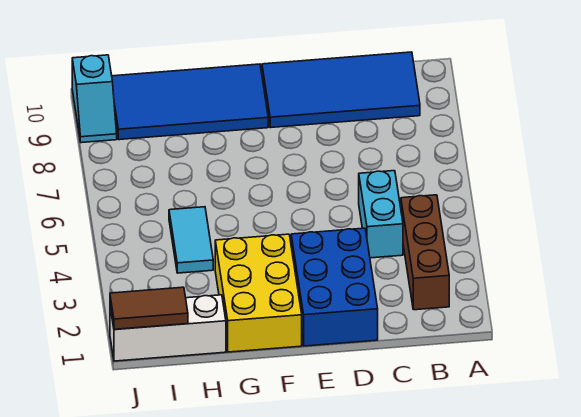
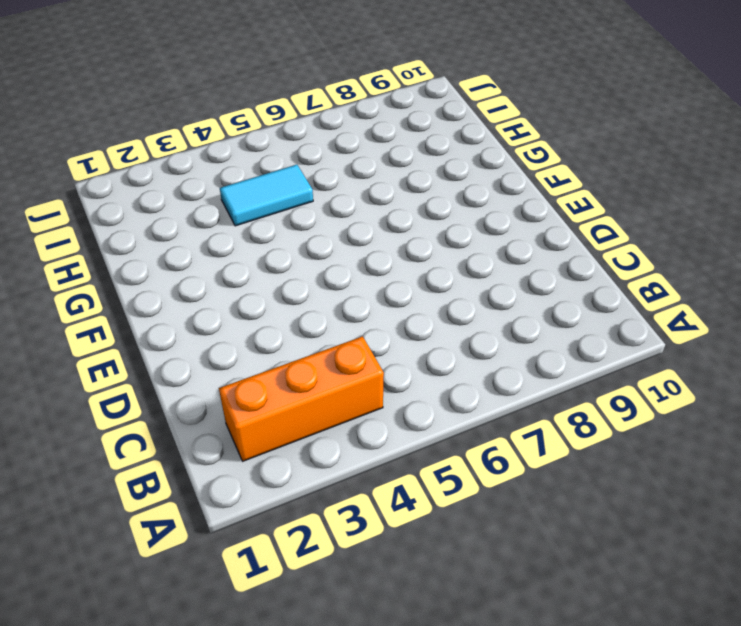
orange 1x3 brick [219,336,384,461] -> brown 1x3 brick [401,195,449,310]
none -> blue 2x4 tile [262,52,420,128]
none -> cyan 1x2 brick [359,171,403,258]

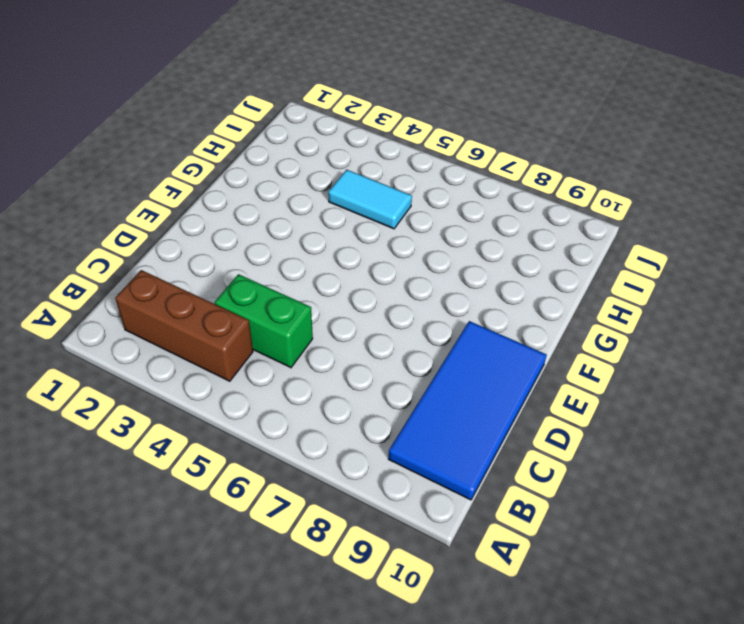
green 1x2 brick [215,274,313,368] -> cyan 1x2 brick [359,171,403,258]
none -> blue 2x3 brick [291,228,378,346]
none -> yellow 2x3 brick [215,234,302,352]

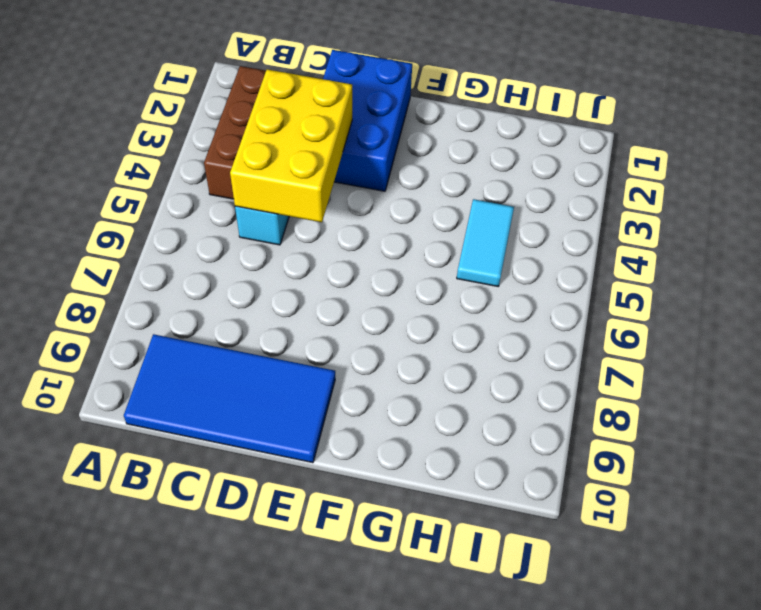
yellow 2x3 brick [230,69,352,222] -> yellow 2x3 brick moved to [215,234,302,352]
none -> blue 2x4 tile [112,64,268,140]
none -> white 1x3 brick [110,295,226,361]

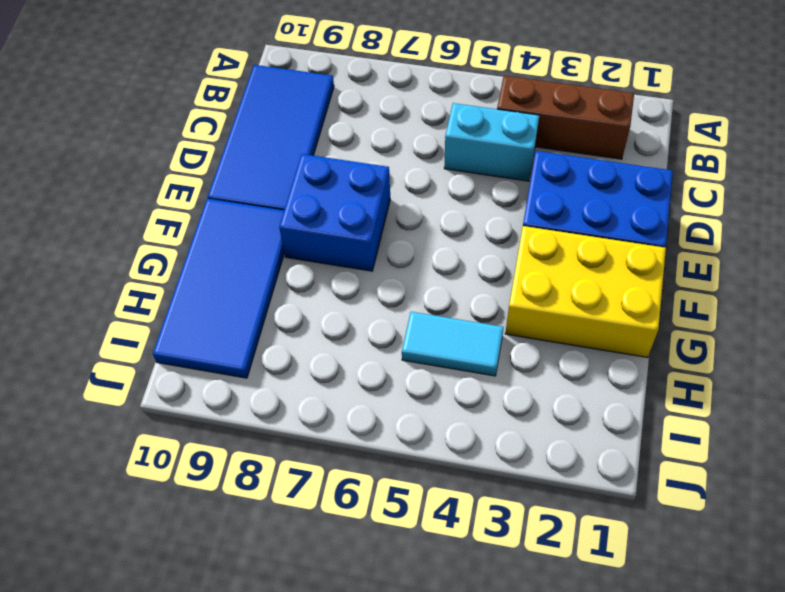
blue 2x2 brick [279,154,390,271] -> none
none -> white 1x3 brick [110,295,226,361]
none -> cyan 1x2 slope [72,55,117,143]

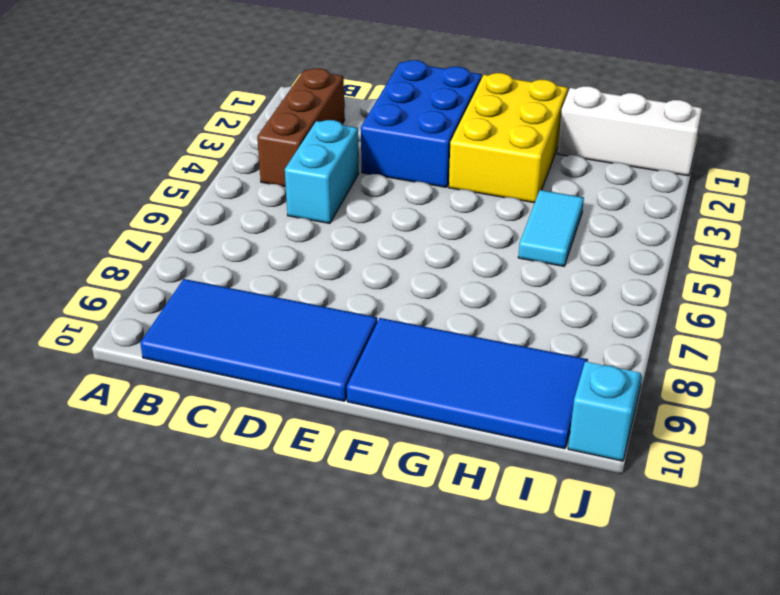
none -> brown 1x2 tile [110,287,188,329]

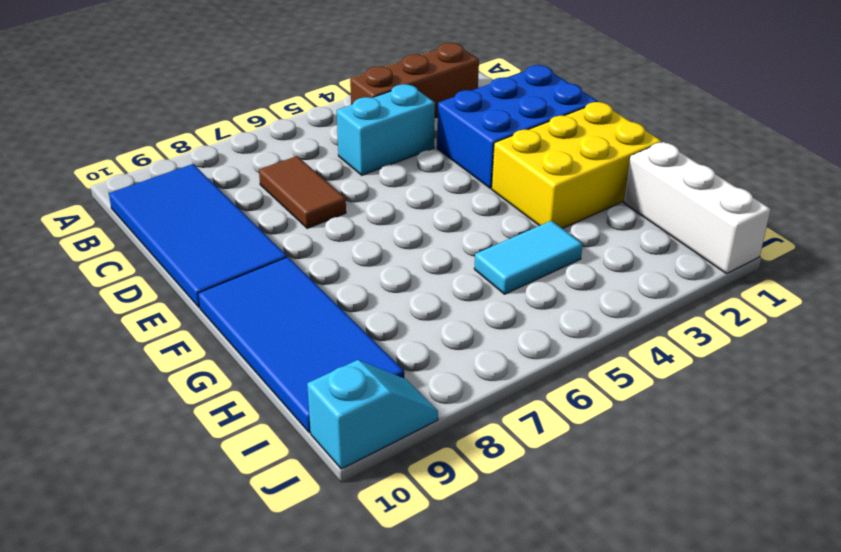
brown 1x2 tile [259,156,346,228] -> brown 1x2 tile moved to [110,287,188,329]

